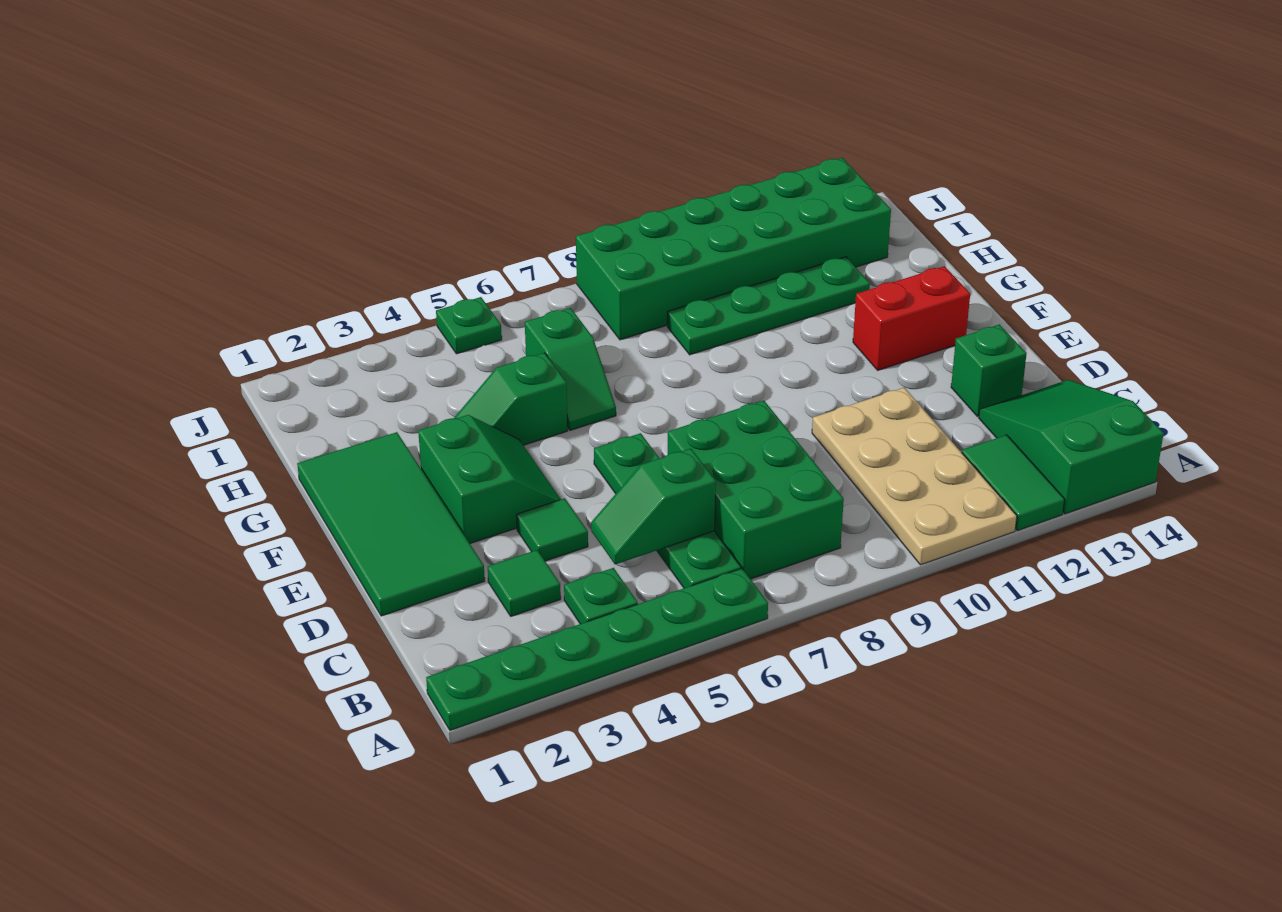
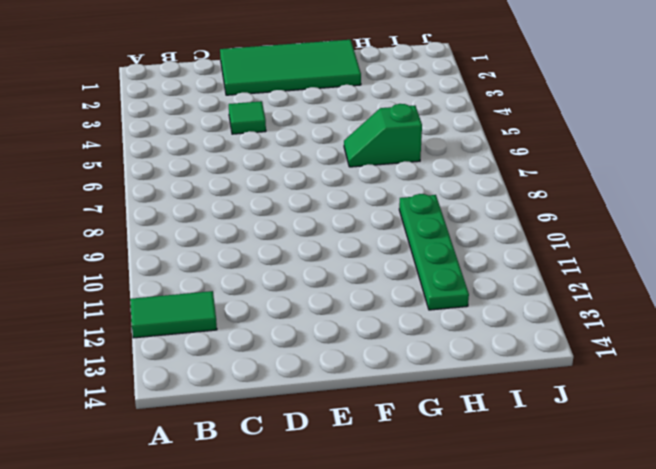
none -> green 1x6 plate [426,569,768,730]
none -> tan 2x4 plate [812,388,1017,565]
none -> green 2x3 slope [979,380,1164,514]

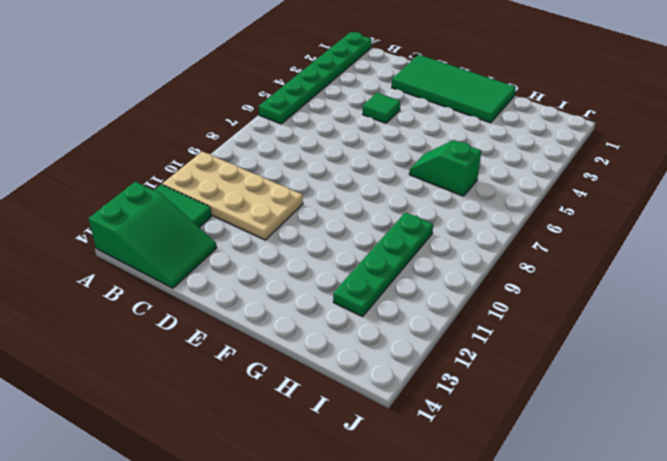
none -> green 1x1 plate [564,568,638,624]
none -> green 1x4 plate [594,433,741,588]
none -> green 2x3 brick [668,400,844,579]

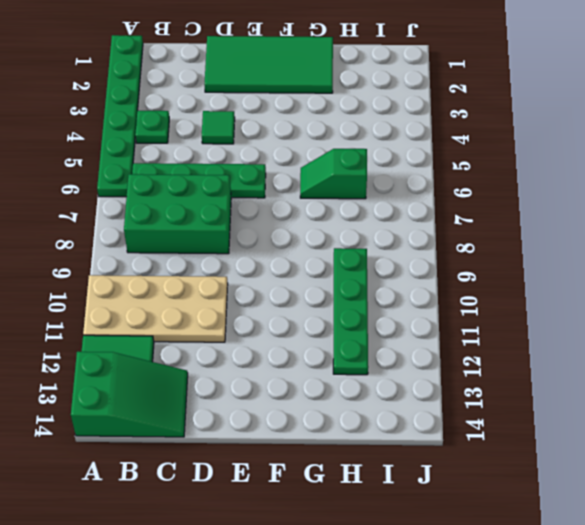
none -> green 1x1 tile [488,550,561,616]
none -> green 1x1 brick [951,325,1027,417]
none -> green 2x2 slope [418,415,561,544]

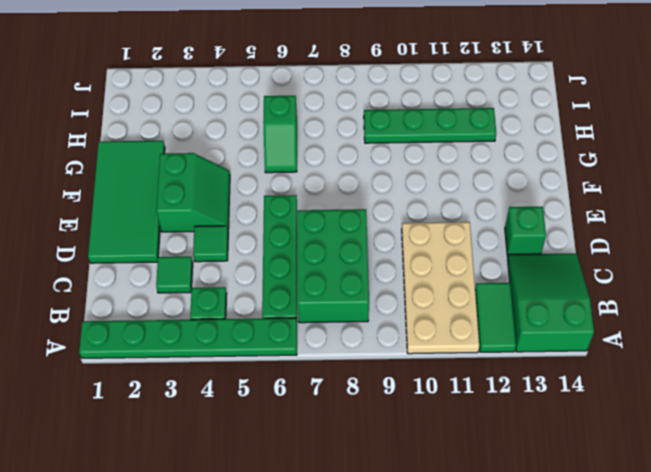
none -> red 1x2 brick [853,266,970,370]
none -> green 1x2 slope [454,353,568,445]
none -> green 2x6 brick [576,158,891,340]

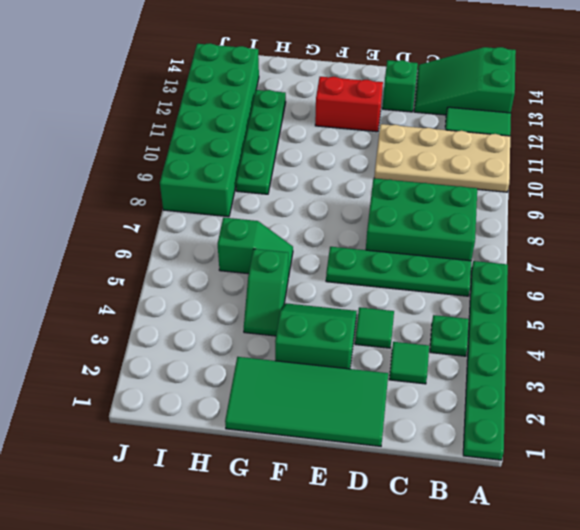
red 1x2 brick [315,77,383,132] -> red 1x2 brick turned to [853,266,970,370]
none -> green 1x1 plate [436,297,502,354]
none -> green 1x2 slope [591,448,716,564]

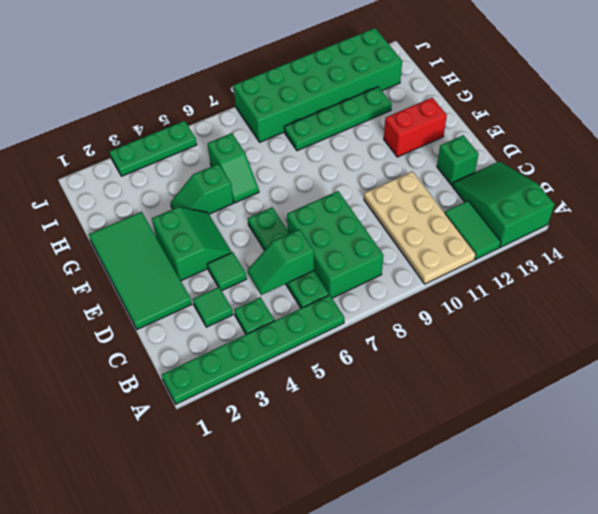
green 1x3 plate [109,121,197,176] -> green 1x1 plate [436,297,502,354]

